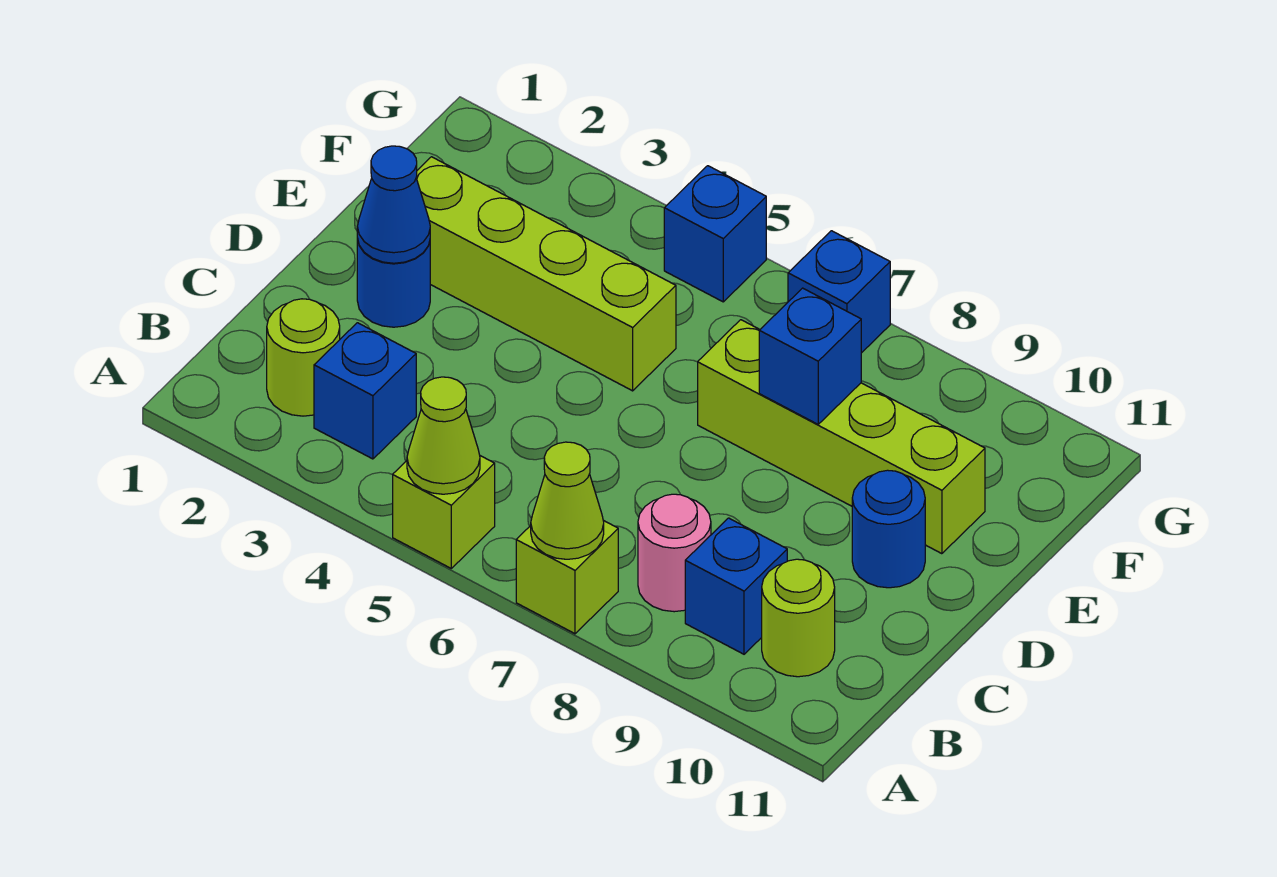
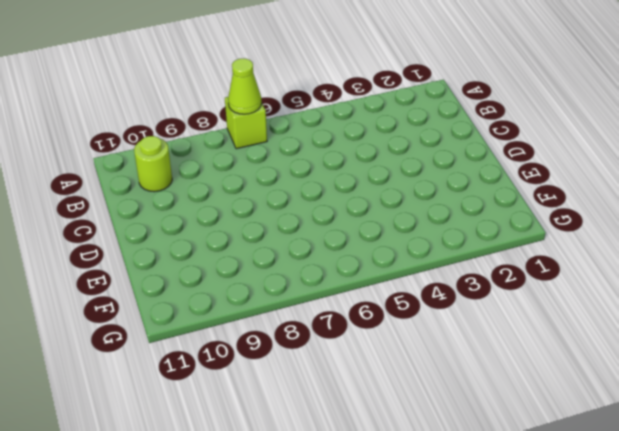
none -> lime 1x1 brick [393,456,495,568]
none -> lime 1x1 round brick [267,299,340,416]
none -> blue 1x1 brick [314,323,416,459]

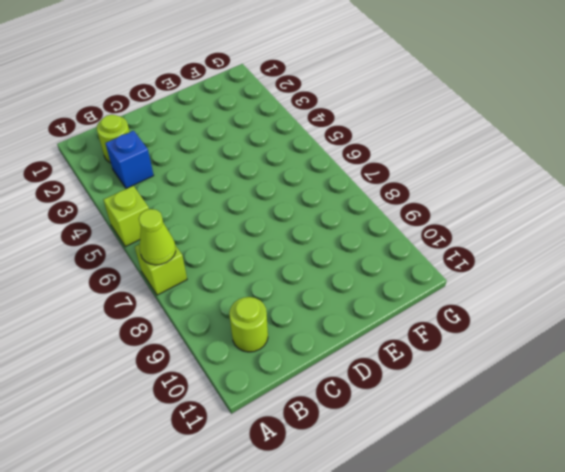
none -> pink 1x1 round brick [638,494,711,612]
none -> blue 1x1 brick [685,518,787,654]
none -> blue 1x1 round brick [357,238,430,327]

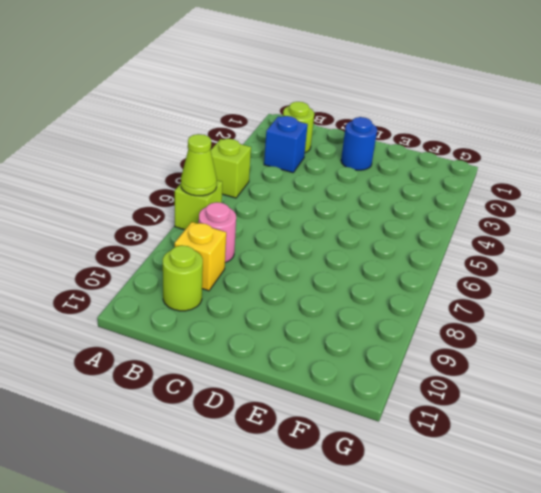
yellow 1x1 brick [175,222,226,291] -> blue 1x1 brick [685,518,787,654]
none -> blue 1x1 round brick [852,470,925,588]
none -> lime 1x4 brick [416,157,676,391]
none -> lime 1x4 brick [698,320,985,554]

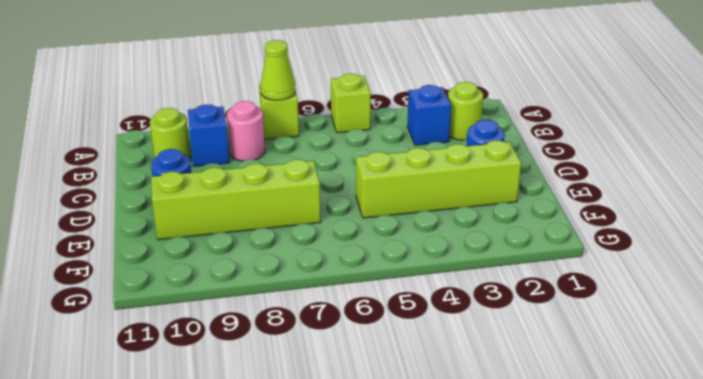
none -> blue 1x1 brick [664,166,766,302]
none -> blue 1x1 brick [788,231,890,353]
none -> lime 1x1 cone [407,377,480,494]

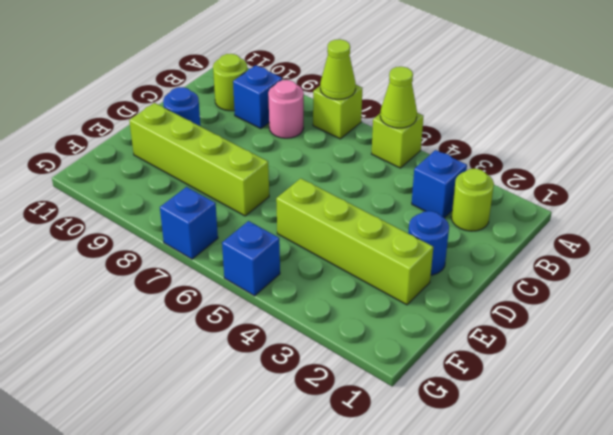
none -> blue 1x1 cone [357,146,430,263]
none -> blue 1x1 brick [759,288,861,424]

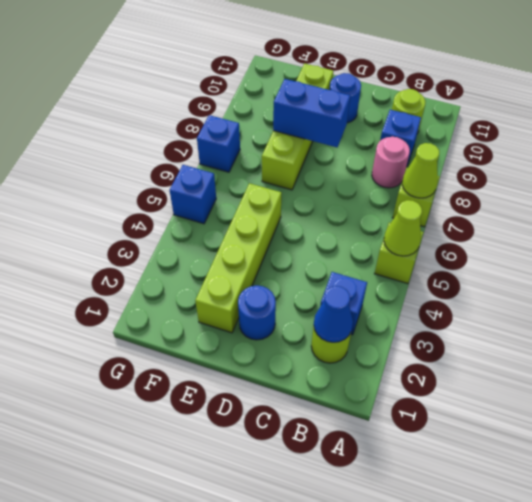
blue 1x1 cone [314,286,353,342] -> blue 1x1 cone moved to [357,146,430,263]
blue 1x2 brick [273,79,350,147] -> blue 1x1 brick [759,288,861,424]

